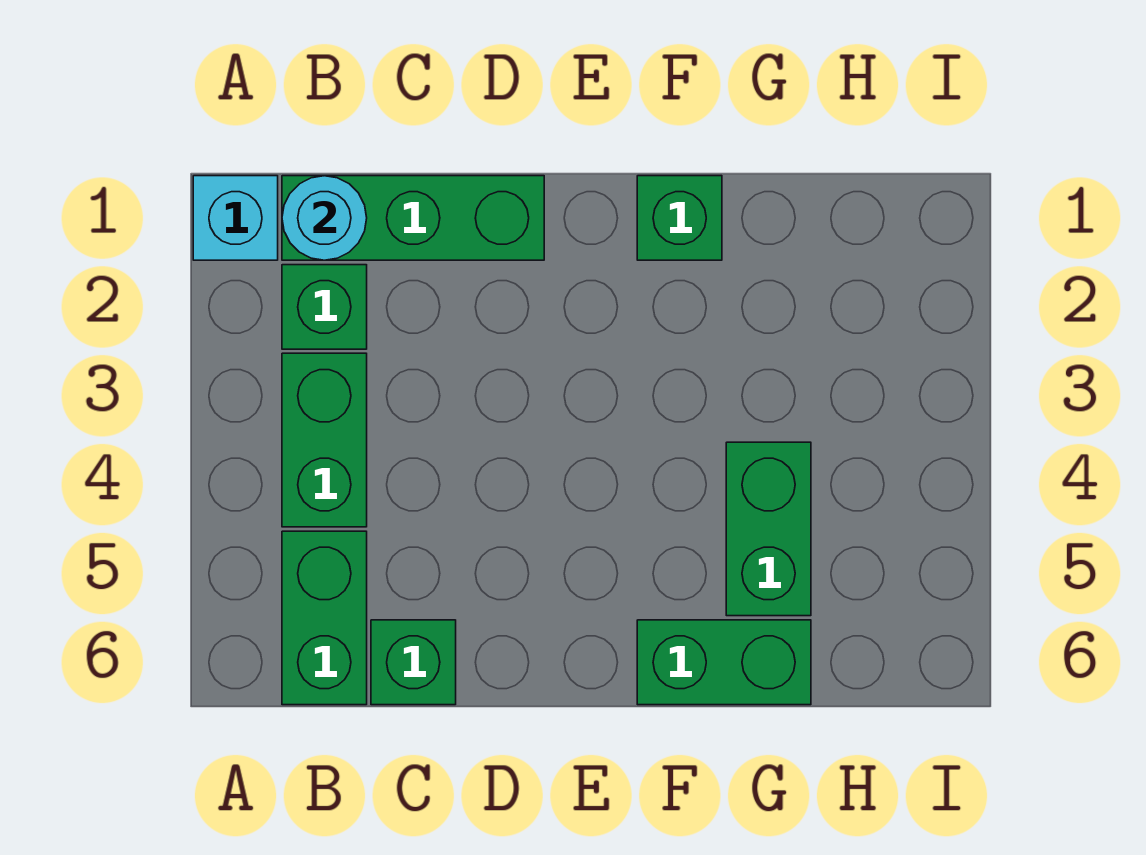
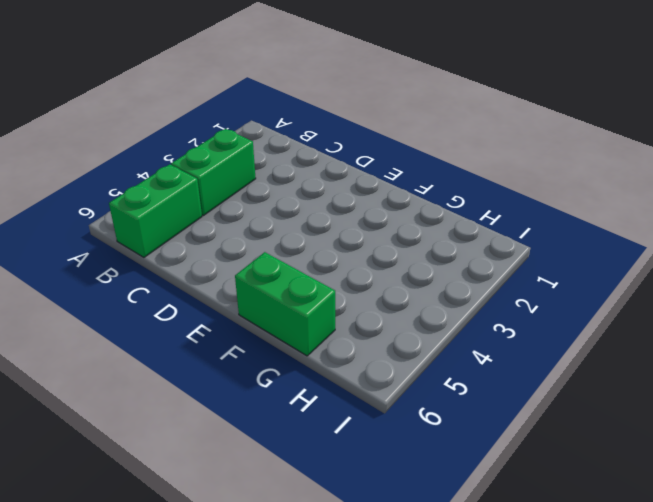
none -> cyan 1x1 brick [193,176,278,260]
none -> green 1x3 brick [282,176,544,260]

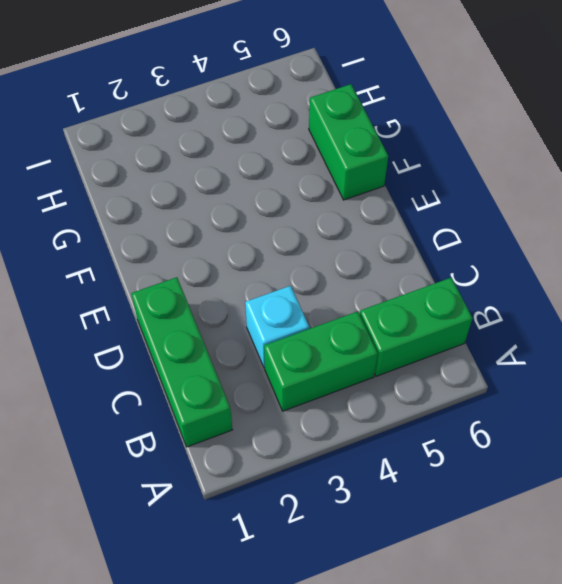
cyan 1x1 brick [245,286,309,368] -> cyan 1x1 brick moved to [193,176,278,260]
none -> green 1x1 brick [282,265,367,349]
none -> green 1x1 brick [371,620,456,705]

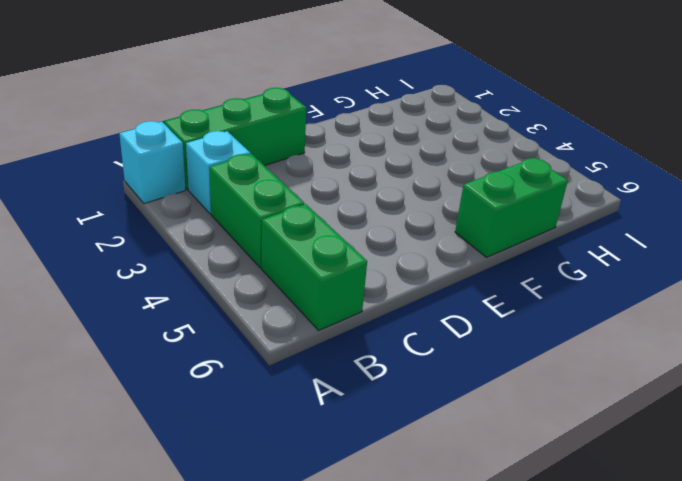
cyan 1x1 brick [186,131,250,214] -> green 1x1 brick [282,265,367,349]
none -> green 1x1 brick [371,620,456,705]
none -> green 1x1 brick [637,176,722,260]

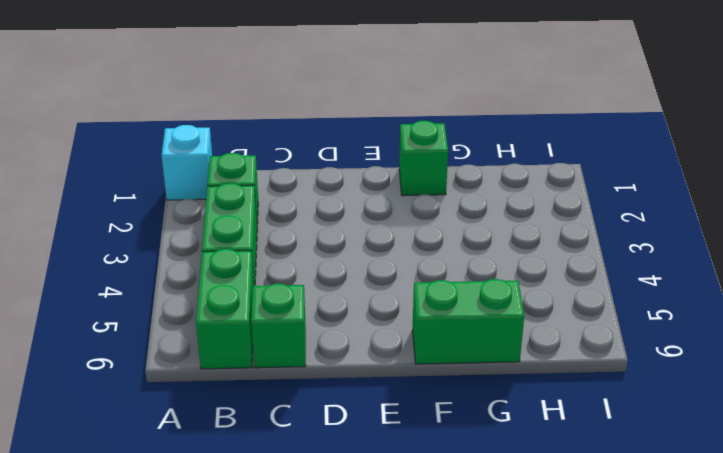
none -> green 1x3 brick [282,176,544,260]
none -> green 1x2 brick [726,442,811,616]

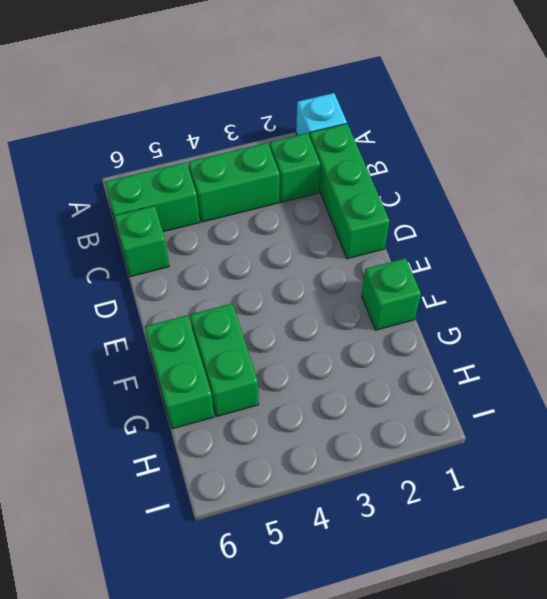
green 1x2 brick [190,304,259,416] -> green 1x2 brick turned to [726,442,811,616]
none -> cyan 1x1 round brick [282,176,367,260]

